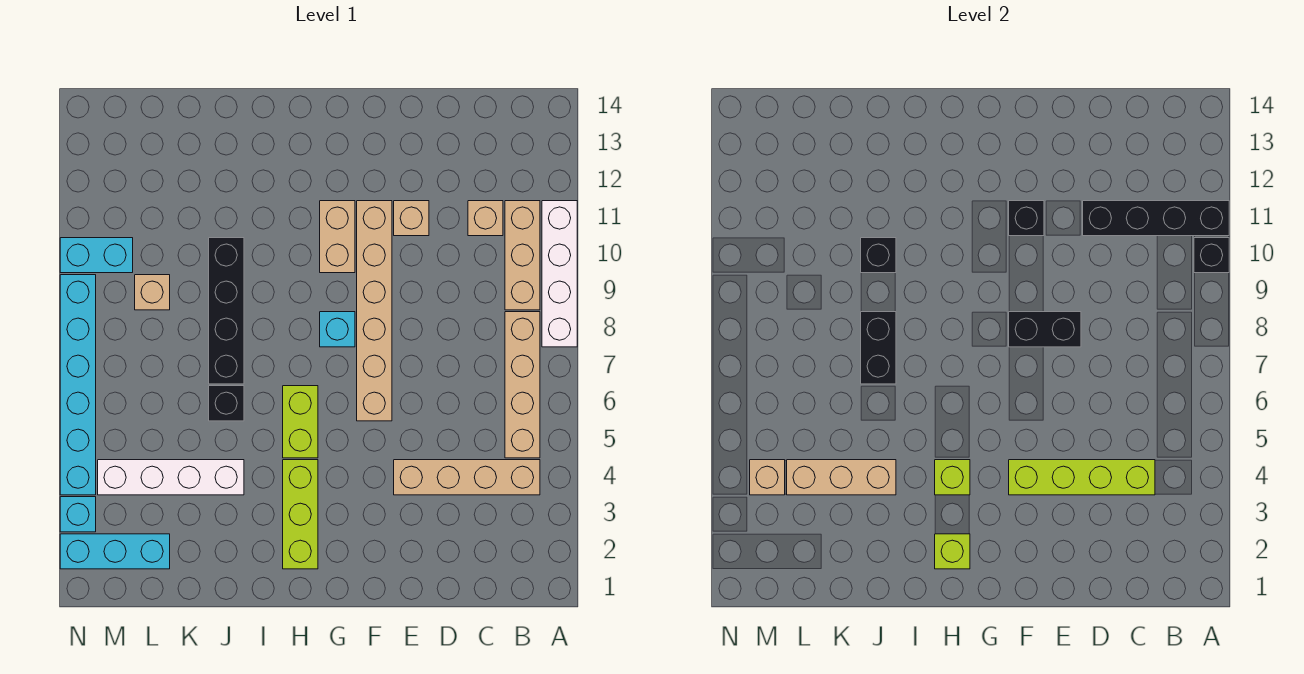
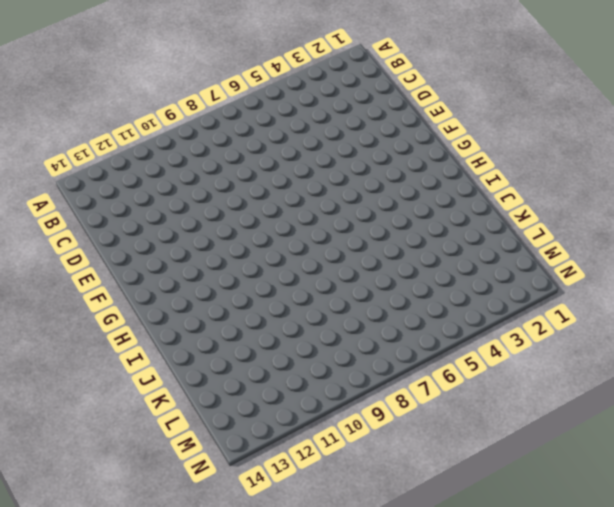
none -> white 1x4 brick [542,201,577,347]
none -> tan 1x4 brick [394,460,540,495]
none -> tan 1x4 brick [505,312,540,458]
none -> tan 1x3 brick [505,201,540,310]

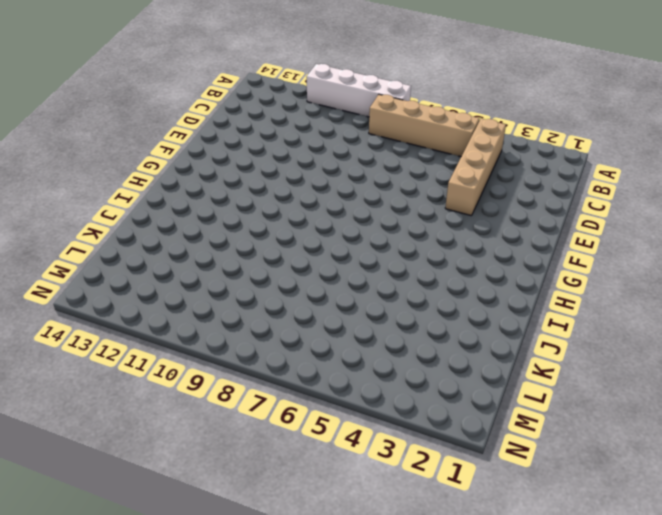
none -> tan 1x3 brick [505,201,540,310]
none -> tan 1x1 brick [468,201,503,236]
none -> tan 1x1 brick [394,201,429,236]
none -> tan 1x6 brick [357,201,392,421]

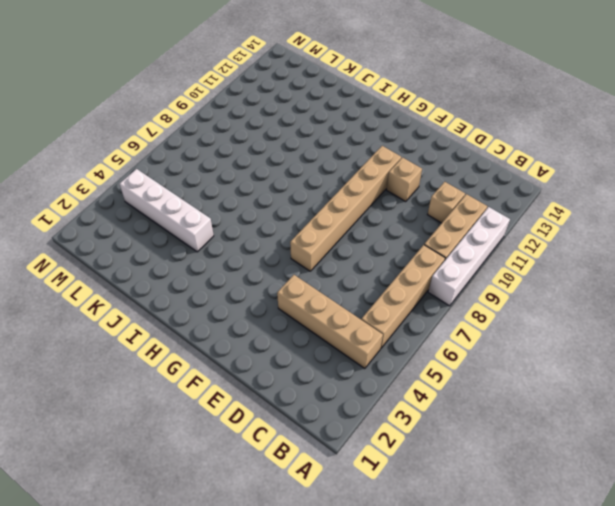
none -> cyan 1x1 brick [320,312,355,347]
none -> tan 1x2 brick [320,201,355,273]
none -> lime 1x3 brick [283,460,318,569]
none -> lime 1x2 brick [283,386,318,458]

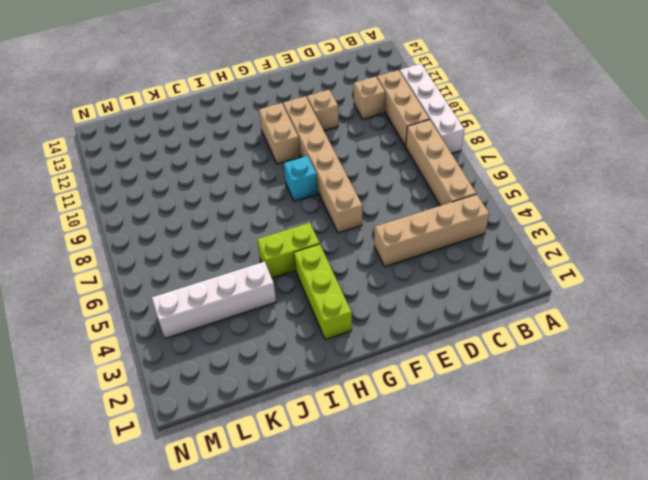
lime 1x2 brick [257,223,319,278] -> lime 1x2 brick turned to [283,386,318,458]
none -> black 1x1 brick [209,386,244,421]
none -> black 1x4 brick [209,238,244,384]
none -> cyan 1x3 brick [60,534,170,569]
none -> tan 1x1 brick [135,275,170,310]

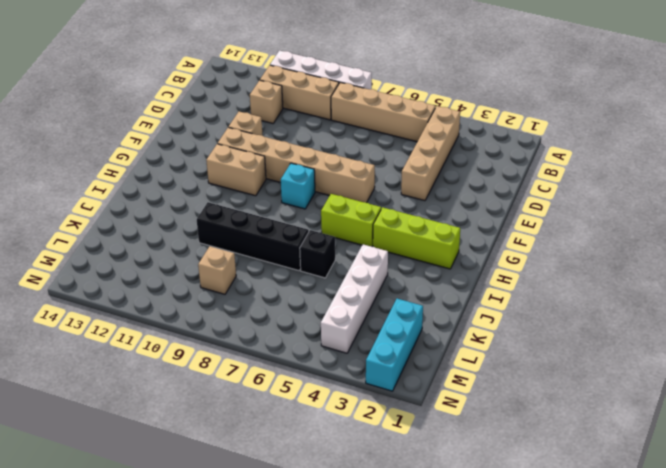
none -> cyan 1x2 brick [60,238,133,273]
none -> cyan 1x1 brick [60,497,96,532]
none -> cyan 1x6 brick [60,275,96,495]
none -> black 1x1 brick [1194,238,1229,273]

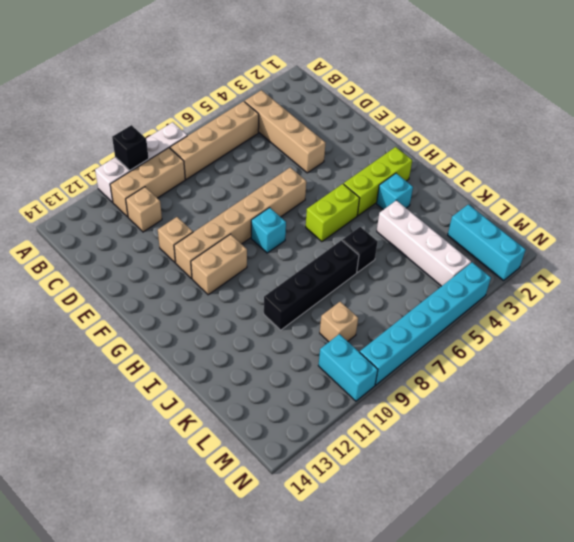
cyan 1x1 brick [377,173,413,210] -> cyan 1x1 brick moved to [60,497,96,532]
none -> black 1x4 brick [1083,201,1229,236]
none -> lime 1x4 brick [1009,460,1155,495]
none -> black 1x2 brick [1009,312,1081,347]
none -> black 1x1 brick [1009,201,1044,236]

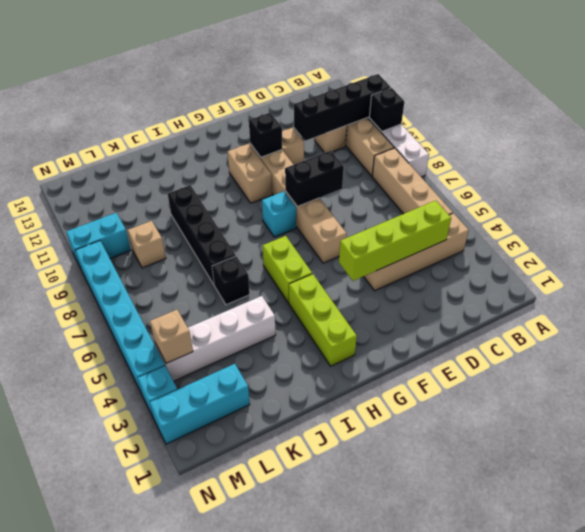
none -> lime 1x1 brick [935,534,970,569]
none -> lime 1x1 brick [935,460,970,495]
none -> tan 1x3 brick [787,460,896,495]
none -> black 1x2 brick [861,312,896,384]

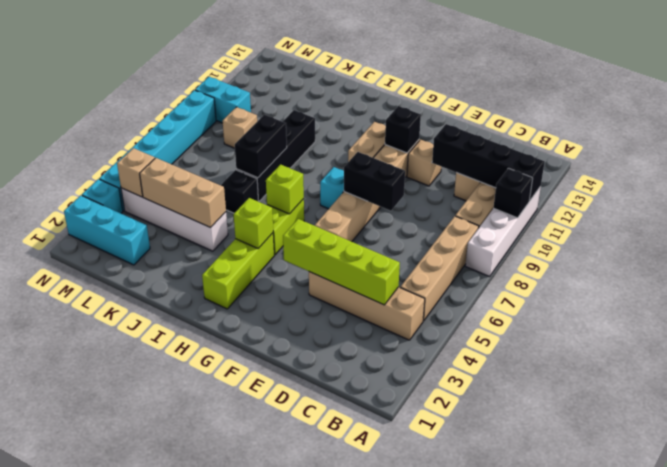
lime 1x1 brick [266,165,304,214] -> lime 1x1 brick moved to [935,534,970,569]
none -> black 1x1 brick [861,238,896,273]

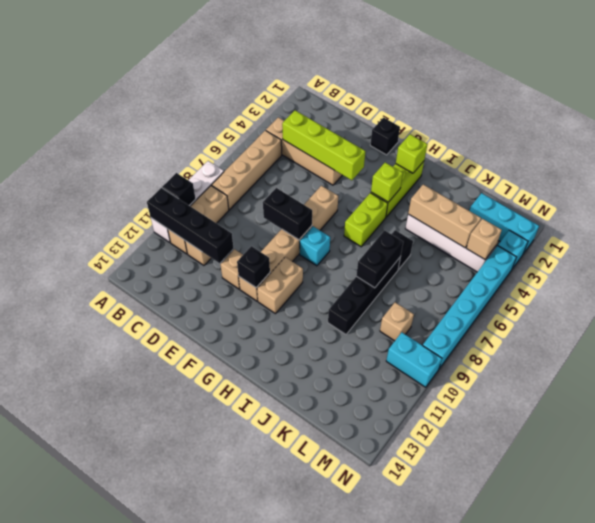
black 1x1 brick [370,118,400,155] -> black 1x1 brick moved to [861,238,896,273]

